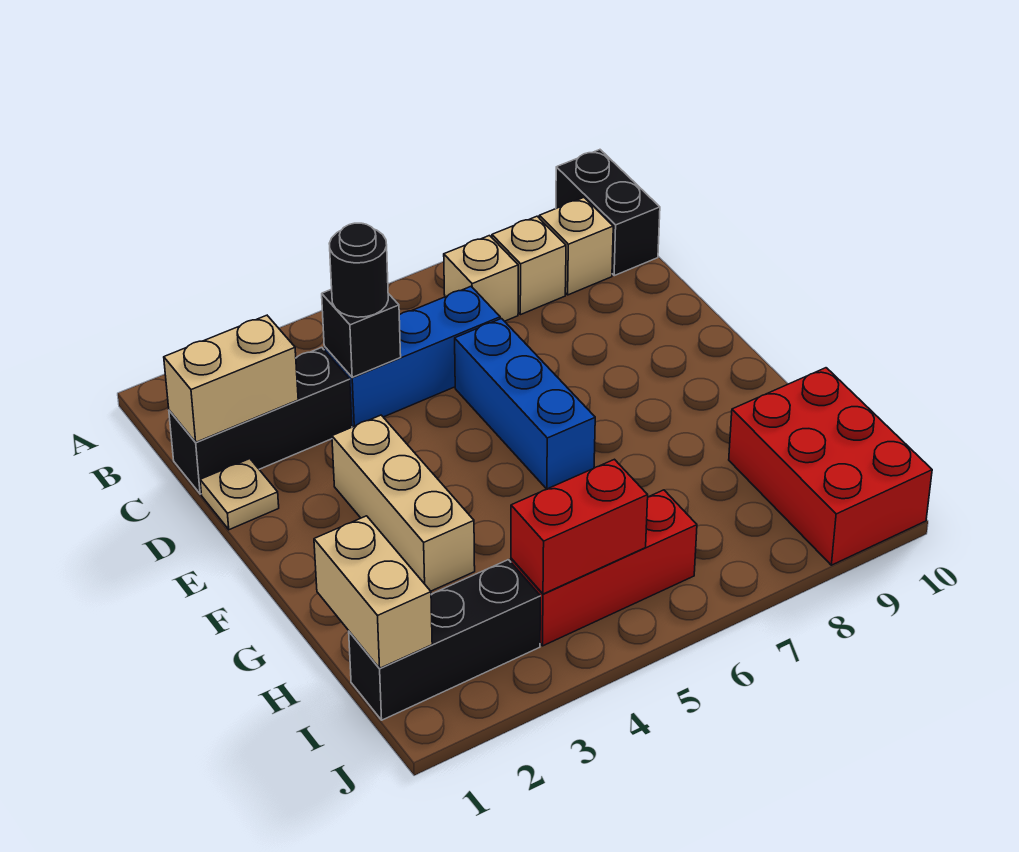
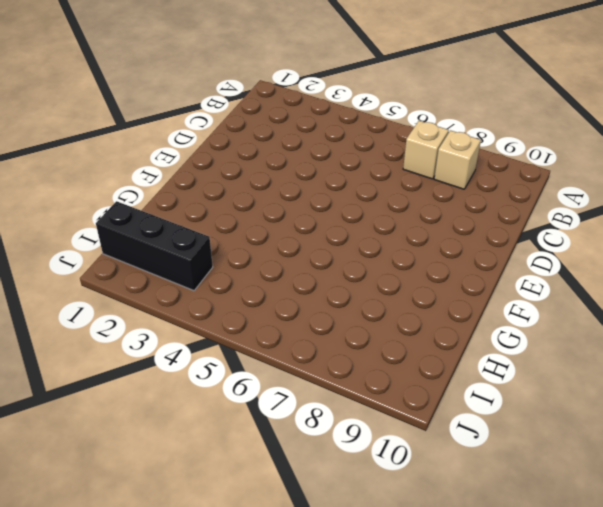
none -> black 1x2 brick [556,150,660,276]
none -> tan 1x1 brick [539,198,613,295]
none -> black 1x3 brick [169,347,352,494]

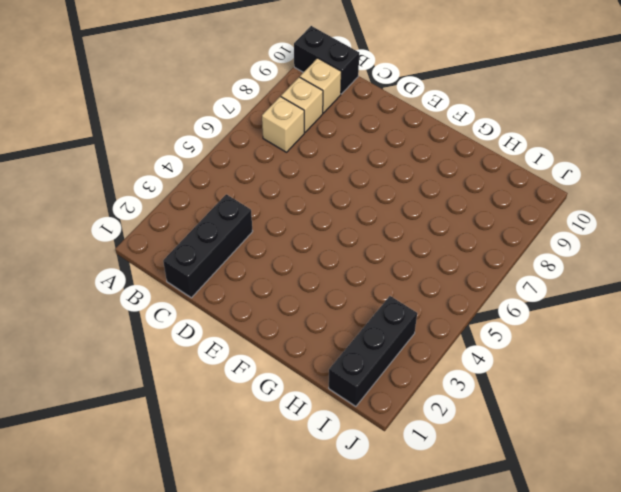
none -> blue 1x3 brick [324,287,500,427]
none -> tan 1x1 plate [200,459,279,530]
none -> blue 1x3 brick [455,319,595,489]

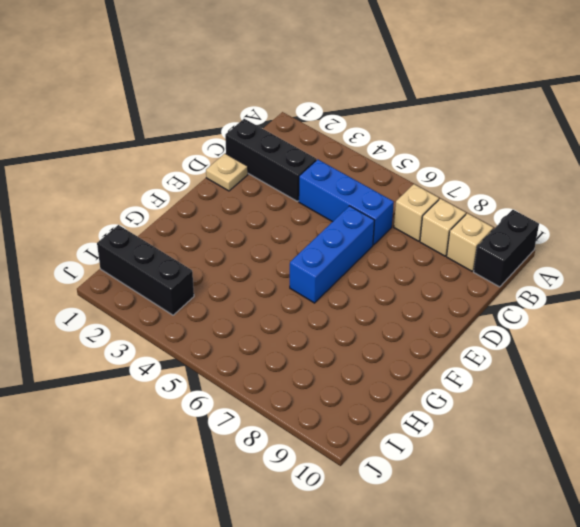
none -> tan 1x3 brick [332,415,475,591]
none -> red 2x3 brick [729,368,932,565]
none -> red 1x3 brick [511,490,697,646]

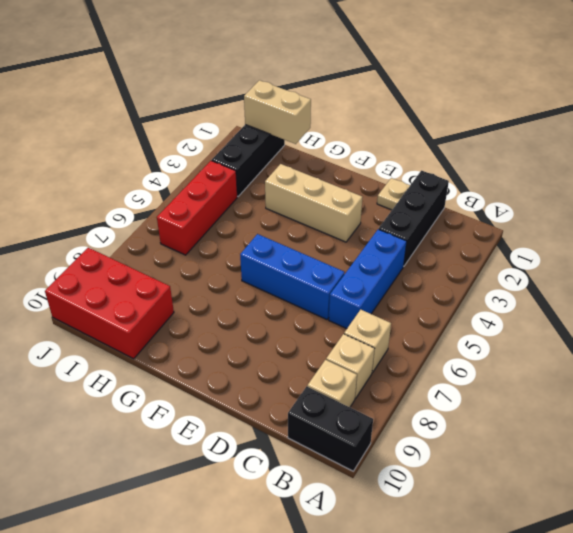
none -> tan 1x2 brick [164,315,298,442]
none -> black 1x1 brick [322,289,401,377]
none -> red 1x2 brick [511,459,648,594]

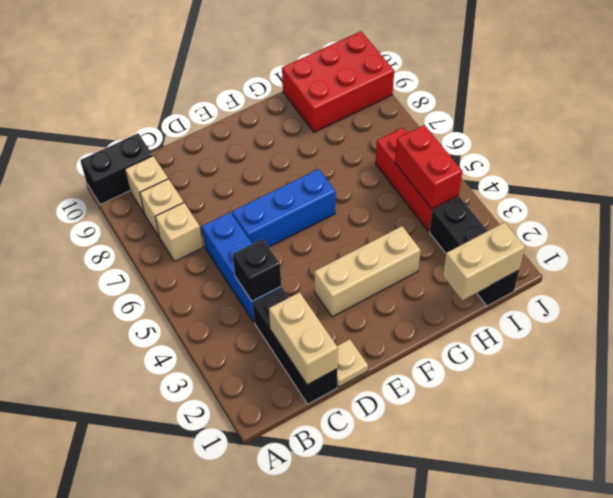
none -> black 1x1 round brick [329,223,388,317]

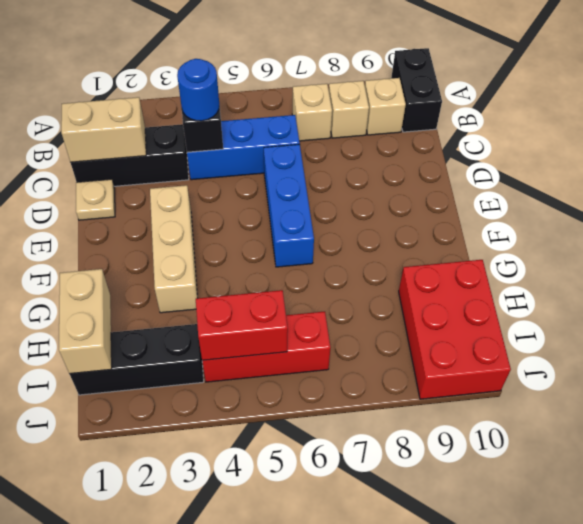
blue 1x1 round brick [177,59,219,121] -> black 1x1 round brick [329,223,388,317]

